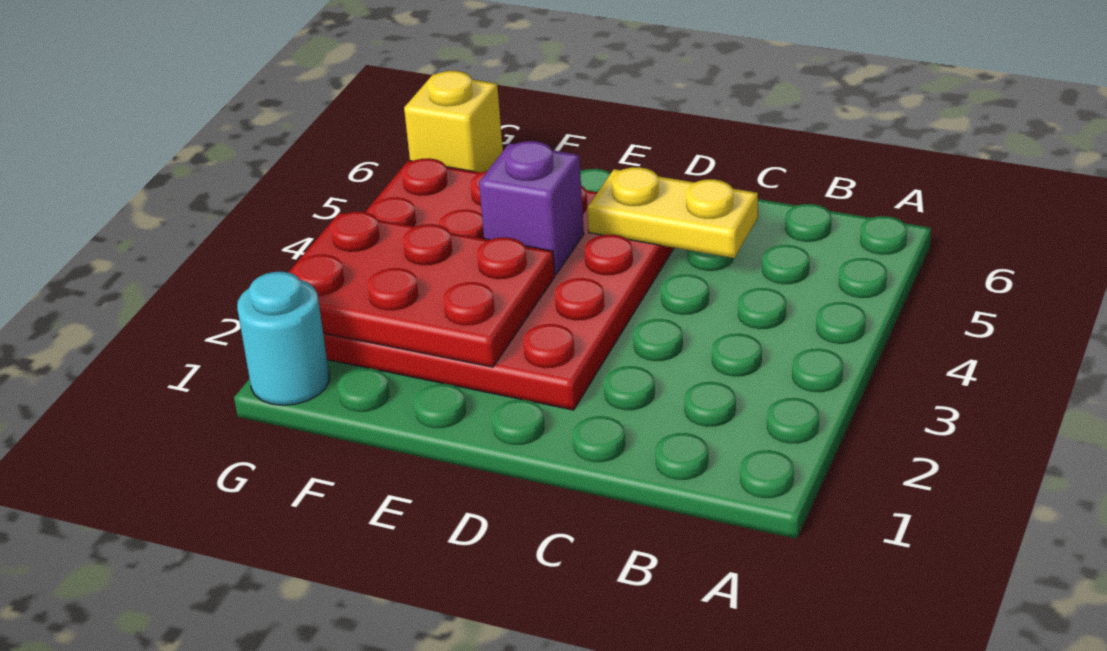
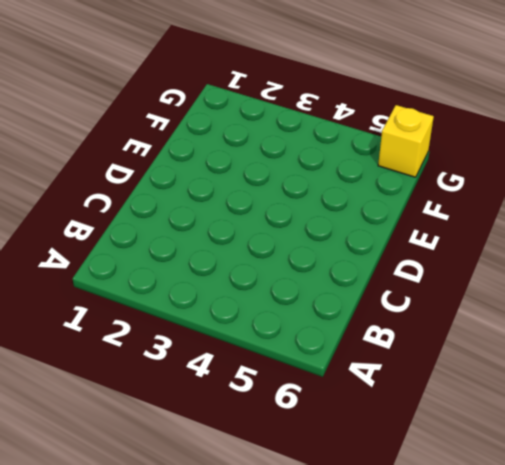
none -> red 4x4 plate [323,158,674,410]
none -> cyan 1x1 round brick [237,272,329,405]

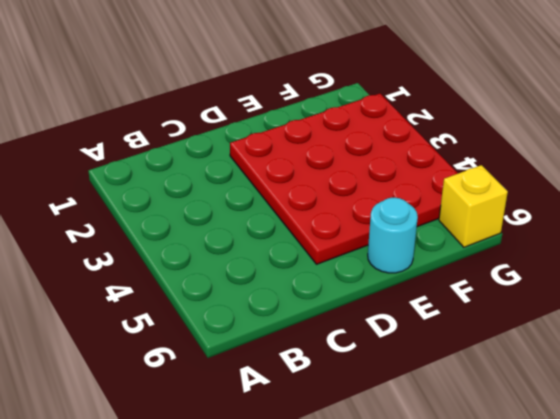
cyan 1x1 round brick [368,197,418,273] -> cyan 1x1 round brick moved to [237,272,329,405]
none -> yellow 1x2 plate [587,167,758,258]
none -> red 2x3 plate [288,211,555,367]

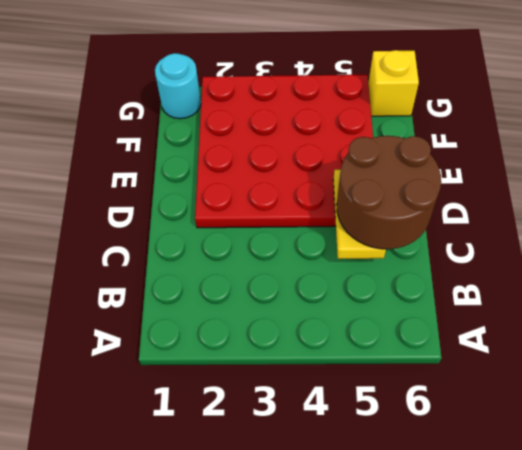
brown 2x2 round brick [337,136,441,249] -> none
none -> red 2x3 plate [288,211,555,367]
none -> purple 1x1 brick [479,141,584,275]

